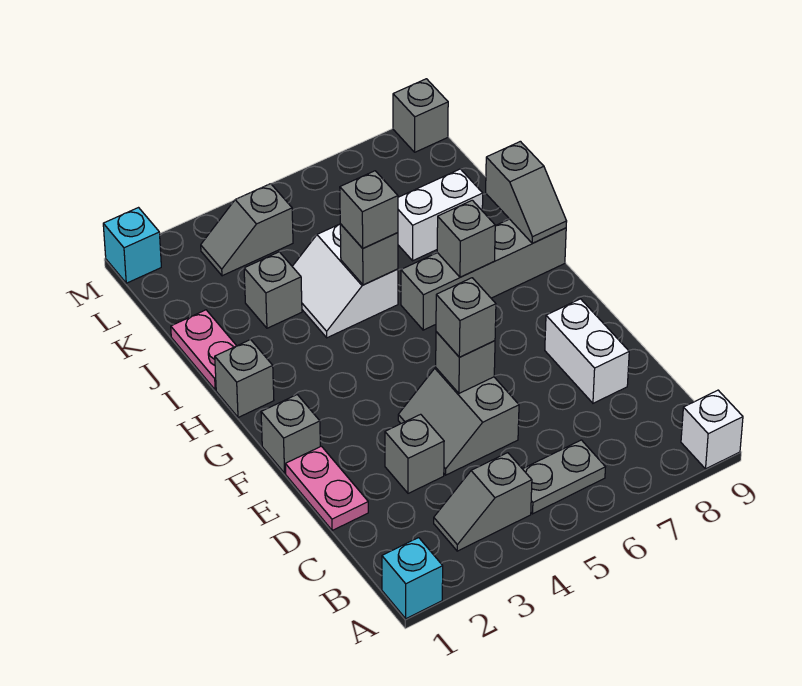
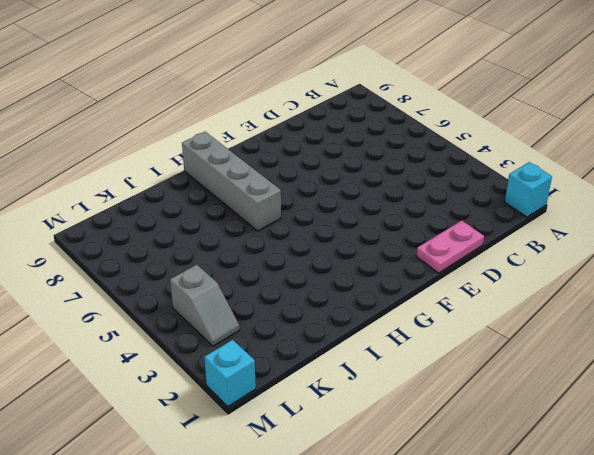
none -> white 1x1 brick [681,390,743,469]
none -> grey 1x2 slope [434,453,532,551]
none -> grey 1x2 plate [523,440,605,514]

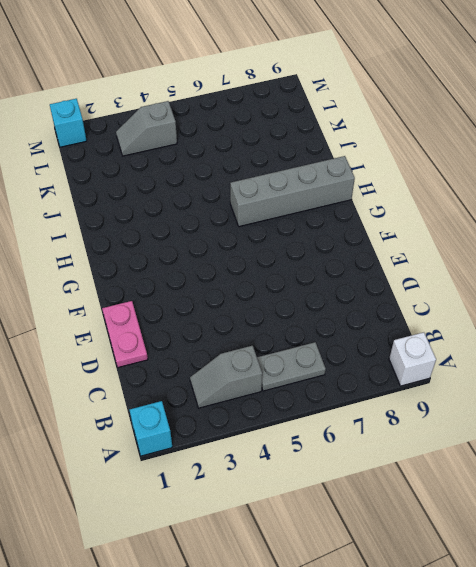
none -> grey 1x1 brick [385,414,444,493]
none -> grey 2x2 slope [398,368,519,475]
none -> white 1x2 brick [545,299,629,403]

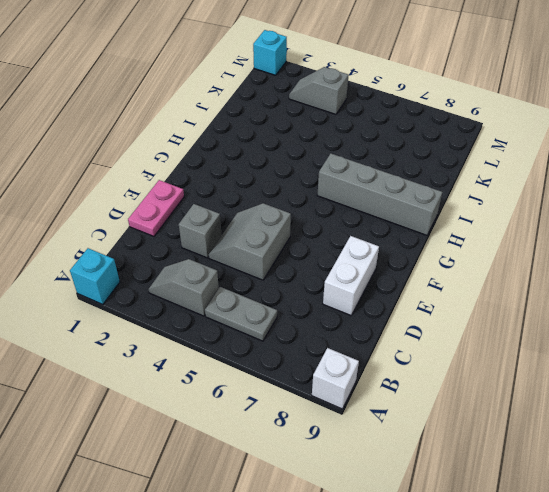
none -> grey 1x1 brick [261,395,320,473]
none -> grey 1x1 brick [215,340,274,417]
none -> pink 1x2 plate [171,310,236,390]

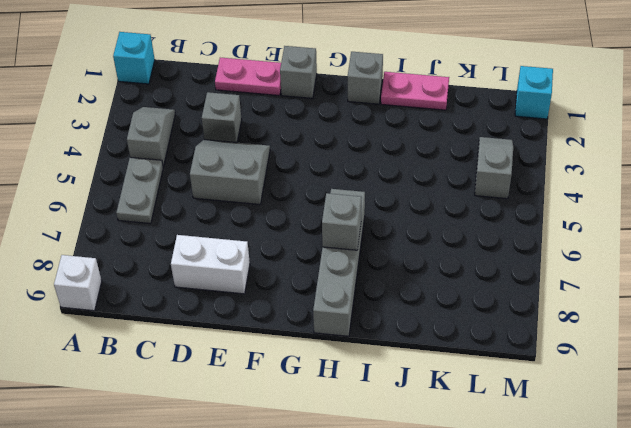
none -> white 2x2 slope [292,224,398,338]
none -> grey 1x1 brick [244,252,302,328]
none -> white 1x2 brick [398,169,483,261]

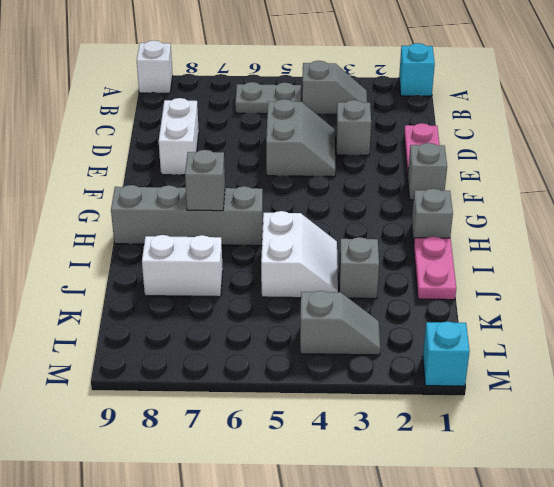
none -> grey 1x1 brick [393,79,448,152]
none -> grey 1x1 brick [436,332,495,393]
none -> grey 1x2 slope [486,141,567,243]

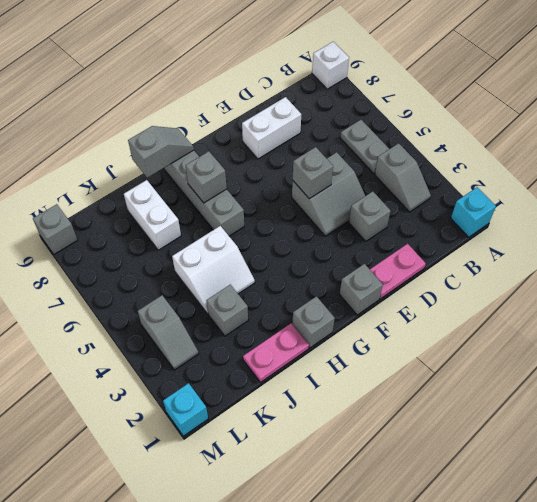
none -> grey 1x1 brick [340,224,398,285]
none -> grey 1x1 brick [436,278,496,357]
none -> grey 1x1 brick [340,171,398,248]

